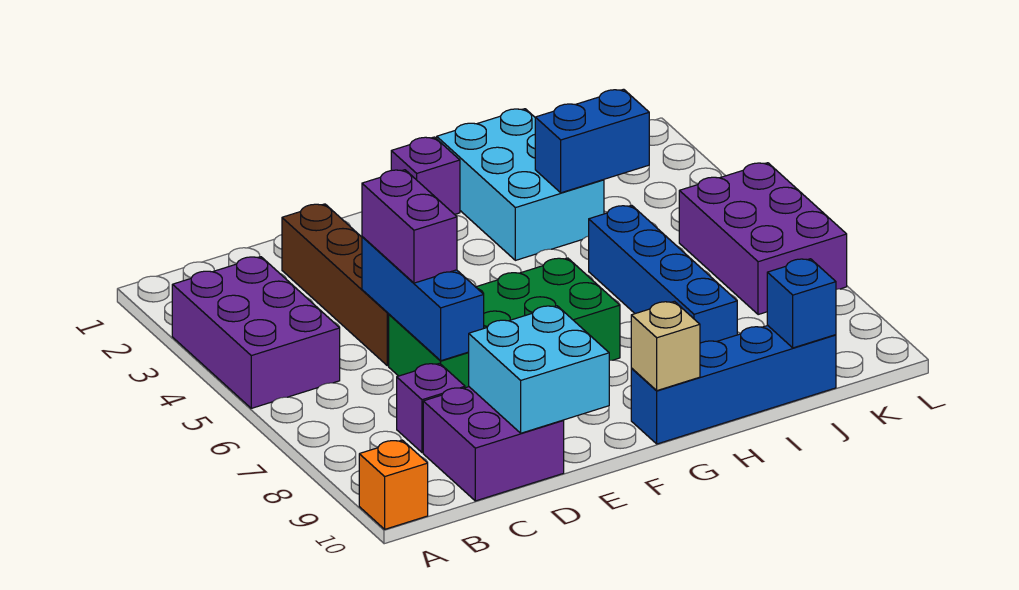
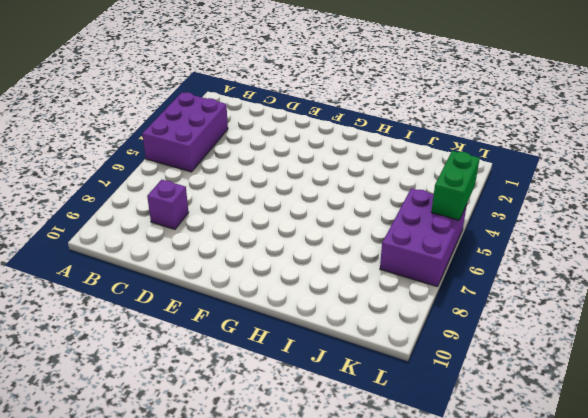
green 1x2 brick [431,151,480,220] -> none
none -> orange 1x1 brick [359,440,428,529]
none -> purple 2x2 brick [423,387,564,501]
none -> brown 1x4 brick [282,204,389,366]

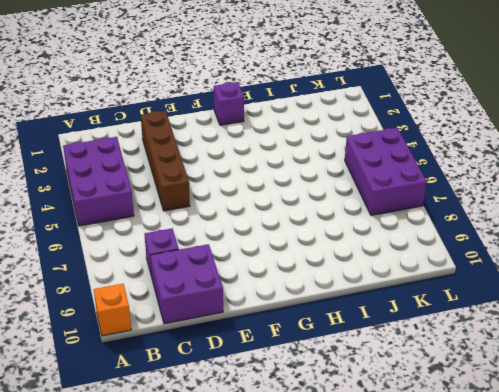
none -> green 2x4 brick [389,258,620,388]
none -> blue 1x4 brick [631,326,836,444]
none -> cyan 2x3 brick [437,109,604,260]

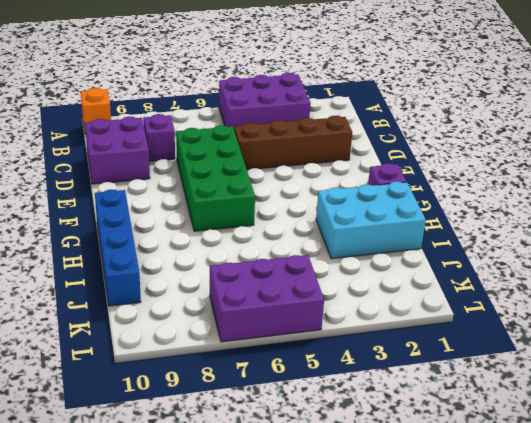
none -> blue 1x4 brick [589,205,737,343]
none -> blue 1x3 brick [362,237,484,361]
none -> cyan 2x2 brick [469,306,609,433]

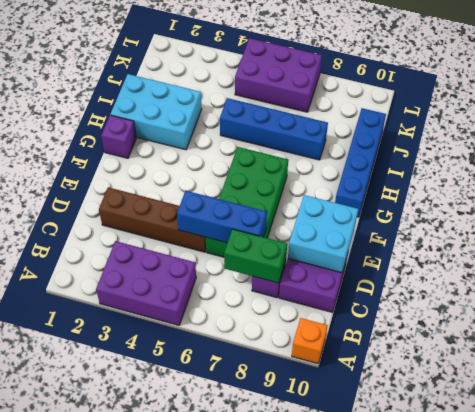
green 1x2 brick [224,229,287,283] -> none
none -> tan 1x1 brick [631,301,700,391]
none -> blue 1x2 brick [535,89,649,193]
none -> blue 1x1 brick [767,259,836,348]

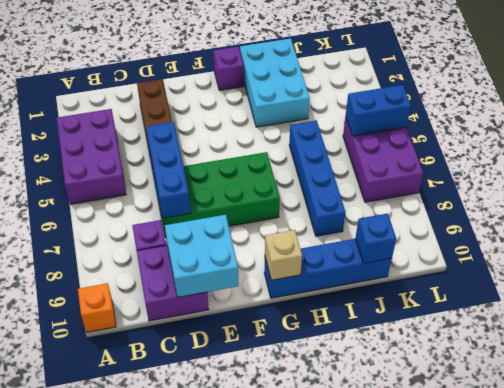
blue 1x2 brick [346,85,411,136] -> blue 1x2 brick moved to [535,89,649,193]
none -> purple 1x2 brick [362,170,457,283]

